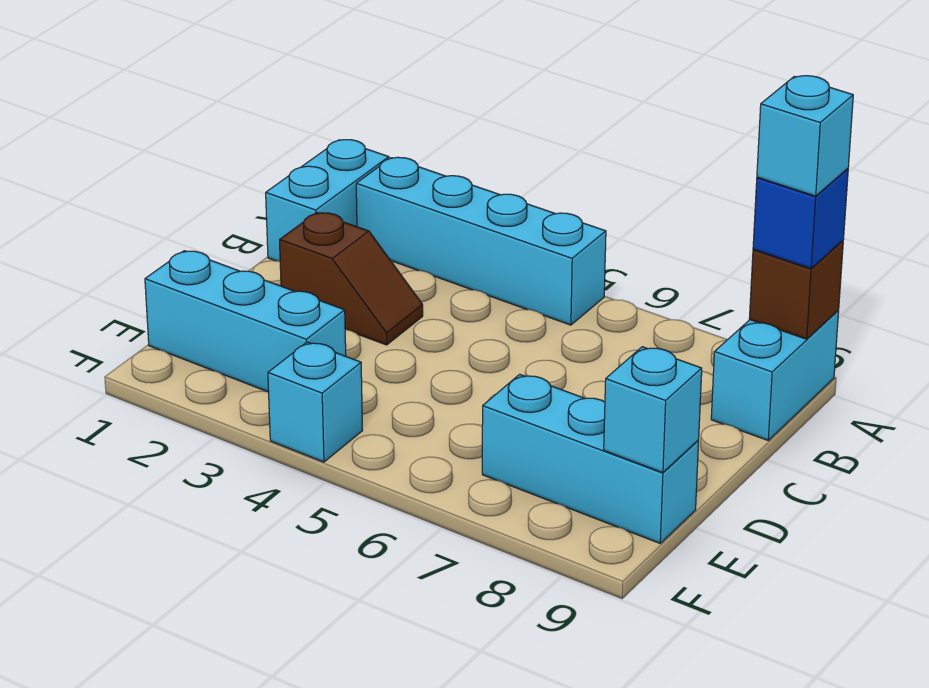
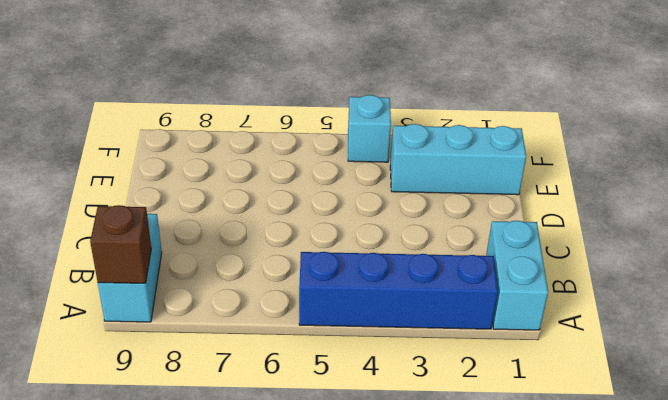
blue 1x4 brick [299,252,498,329] -> cyan 1x4 brick [356,157,606,325]
none -> brown 1x2 slope [280,213,423,345]
none -> cyan 1x3 brick [482,374,699,543]

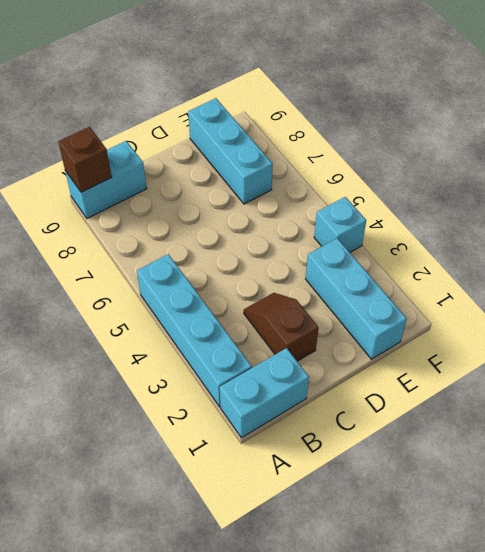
none -> cyan 1x1 brick [604,347,702,473]
none -> blue 1x1 brick [753,169,848,269]

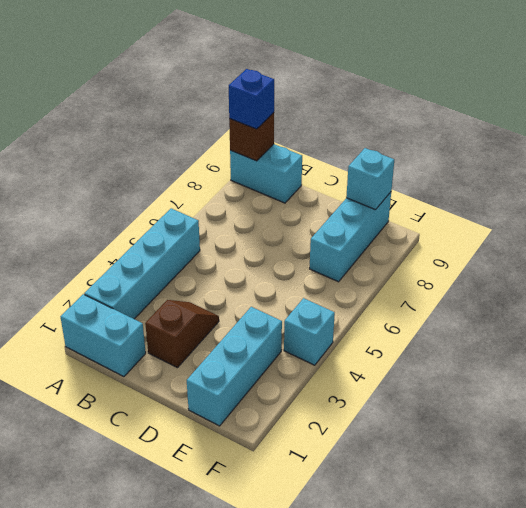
none -> cyan 1x1 brick [757,76,853,196]

